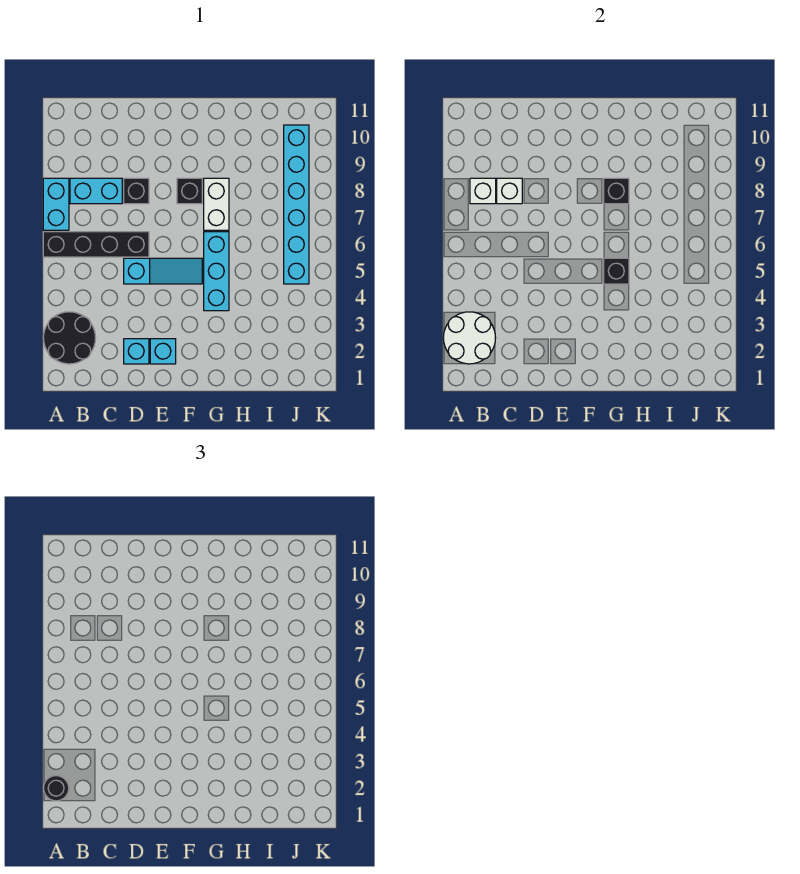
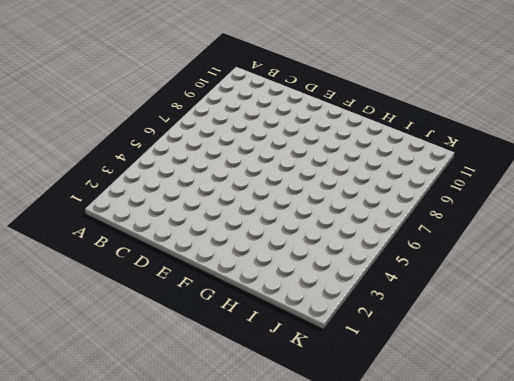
none -> black 2x2 round brick [43,312,96,364]
none -> black 1x4 brick [43,232,149,257]
none -> cyan 1x2 brick [43,178,69,230]

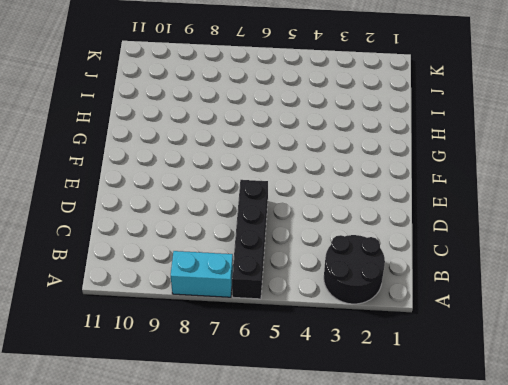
none -> cyan 1x2 brick [70,178,122,204]
none -> cyan 1x1 brick [124,339,149,364]
none -> cyan 1x3 slope [124,258,202,284]

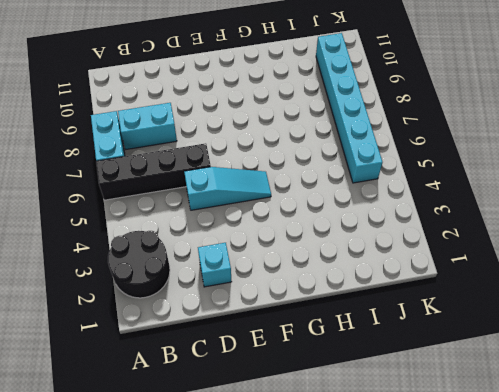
none -> black 1x1 brick [124,178,149,204]
none -> cyan 1x1 brick [150,339,176,364]
none -> black 1x1 brick [177,178,202,204]

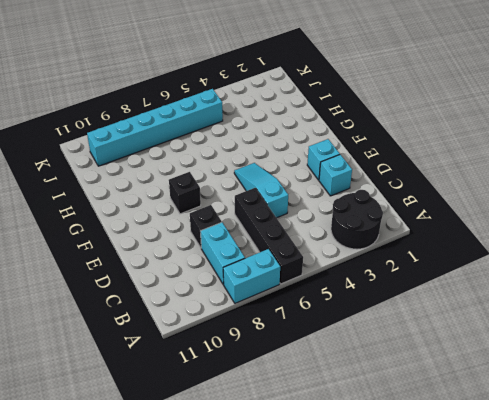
none -> cyan 1x3 brick [204,232,229,311]
none -> white 1x2 brick [204,178,229,230]
none -> white 2x2 round brick [443,312,496,364]

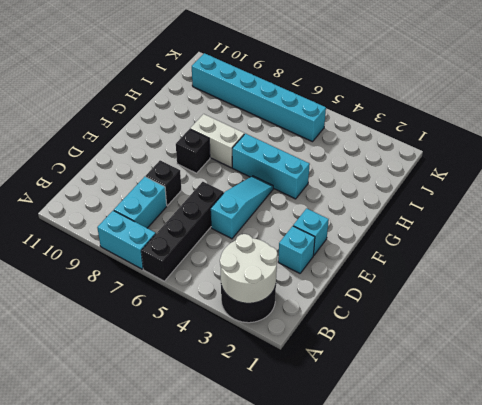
none -> white 1x1 brick [470,178,496,204]
none -> white 1x1 brick [497,178,522,204]
none -> black 1x1 brick [604,258,629,284]

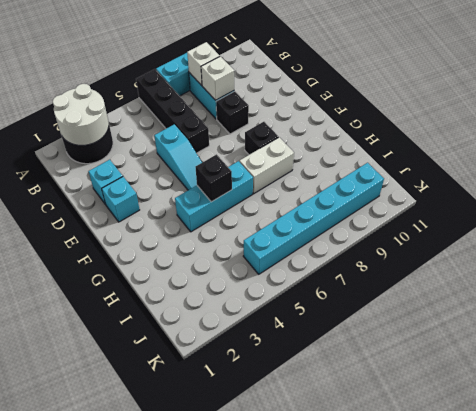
none -> black 1x1 brick [604,178,629,204]
none -> black 1x1 round brick [43,776,69,801]

